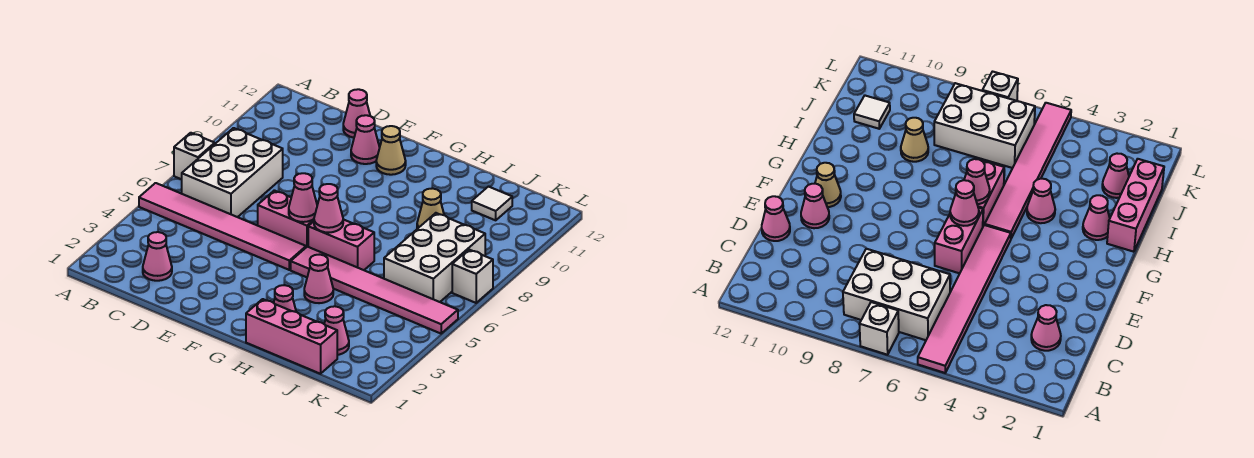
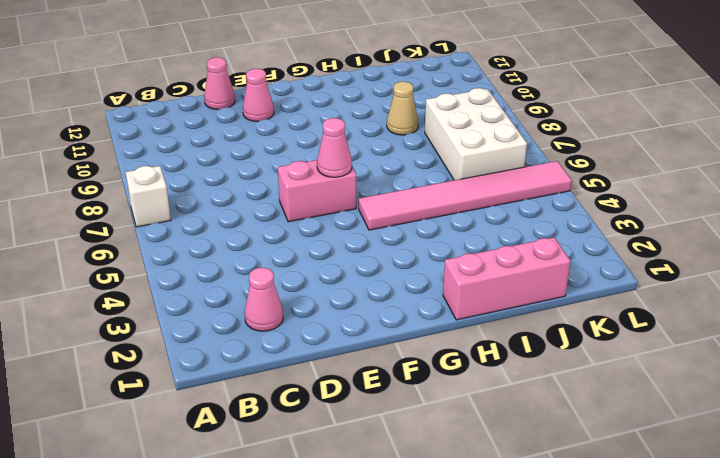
none -> pink 1x6 tile [139,183,306,270]
none -> white 2x3 brick [181,128,283,217]
none -> tan 1x1 cone [376,126,406,175]

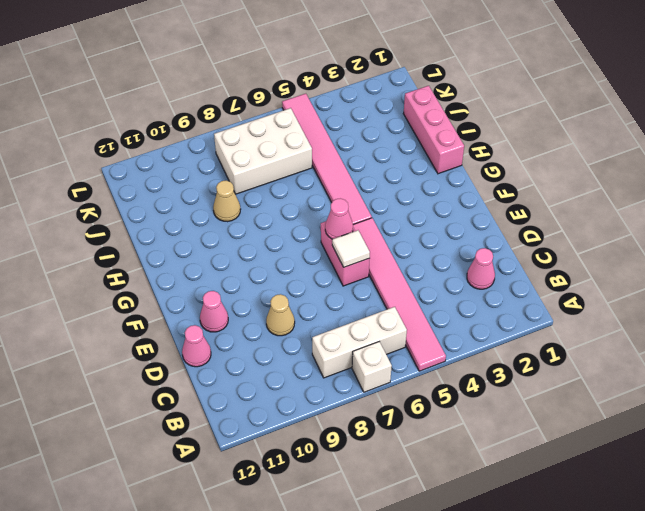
white 1x3 brick [312,307,407,378] -> white 2x3 brick [181,128,283,217]
tan 1x1 cone [266,294,295,336] -> tan 1x1 cone moved to [376,126,406,175]
white 1x1 tile [332,230,370,267] -> white 1x1 tile moved to [472,187,512,220]
none -> pink 1x2 brick [308,219,374,270]
none -> pink 1x1 cone [274,285,296,312]
none -> pink 1x1 cone [304,255,333,303]

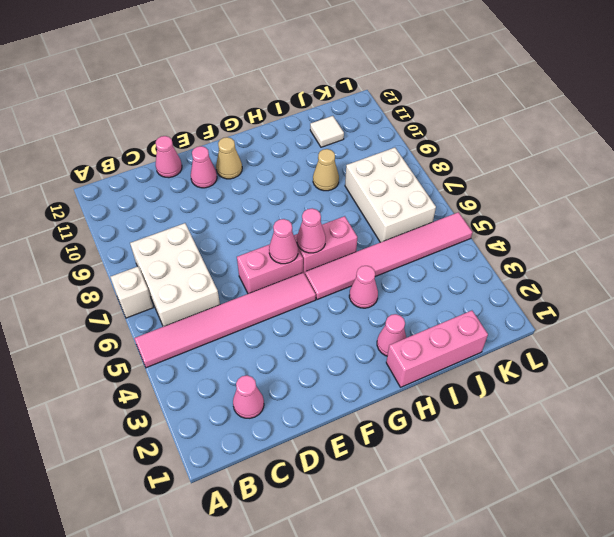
none -> pink 1x1 cone [324,306,349,355]
none -> white 1x1 brick [452,250,493,303]

